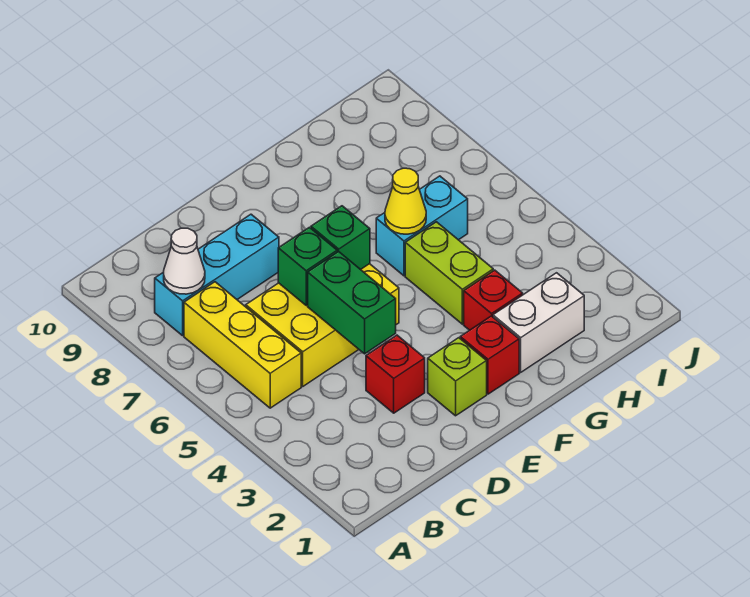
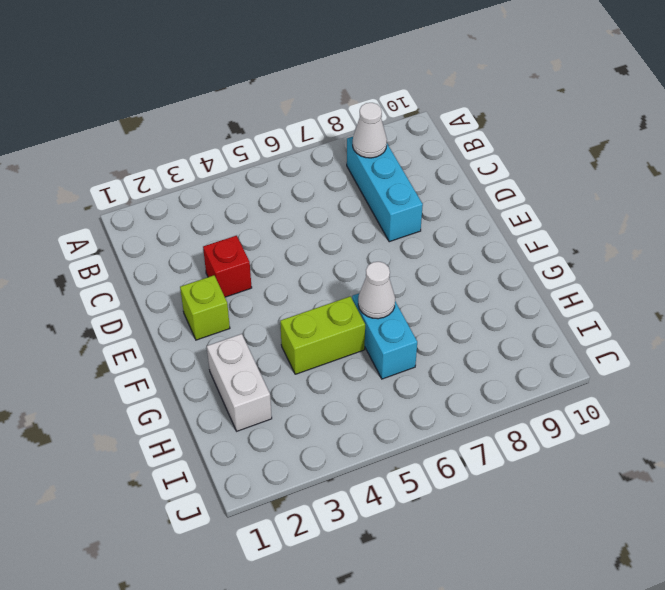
white 1x1 cone [358,262,395,319] -> yellow 1x1 cone [385,168,426,234]
none -> yellow 1x3 brick [184,282,301,408]
none -> yellow 2x3 brick [246,264,399,386]
none -> red 1x1 brick [460,316,519,394]

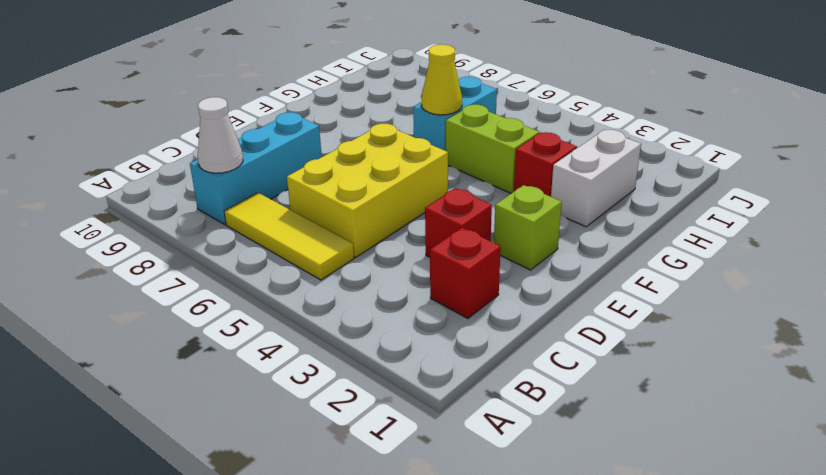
yellow 1x3 tile [224,193,354,280] -> yellow 1x3 brick [184,282,301,408]
red 1x1 brick [430,228,501,319] -> red 1x1 brick moved to [460,316,519,394]
none -> green 1x2 brick [308,251,396,354]
none -> green 1x1 brick [278,227,337,305]
none -> green 1x1 brick [311,206,370,270]

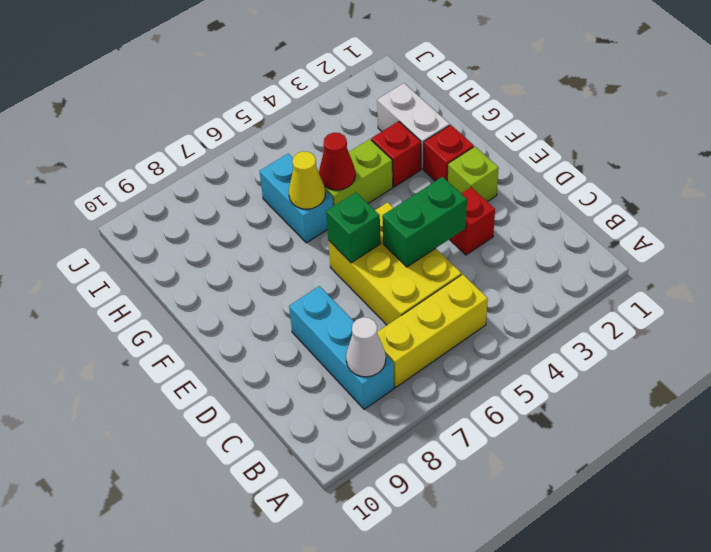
red 1x1 cone [319,133,355,190] -> none
none -> green 1x1 brick [278,227,337,305]

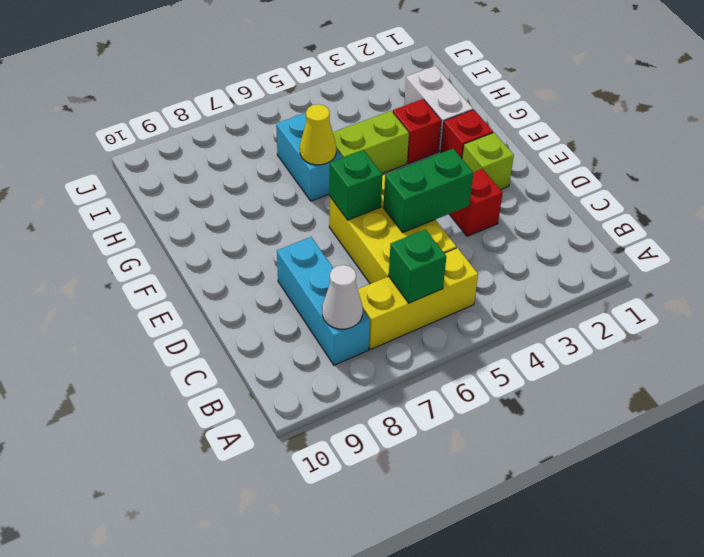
green 1x1 brick [389,229,446,303] -> green 1x1 brick moved to [278,227,337,305]

